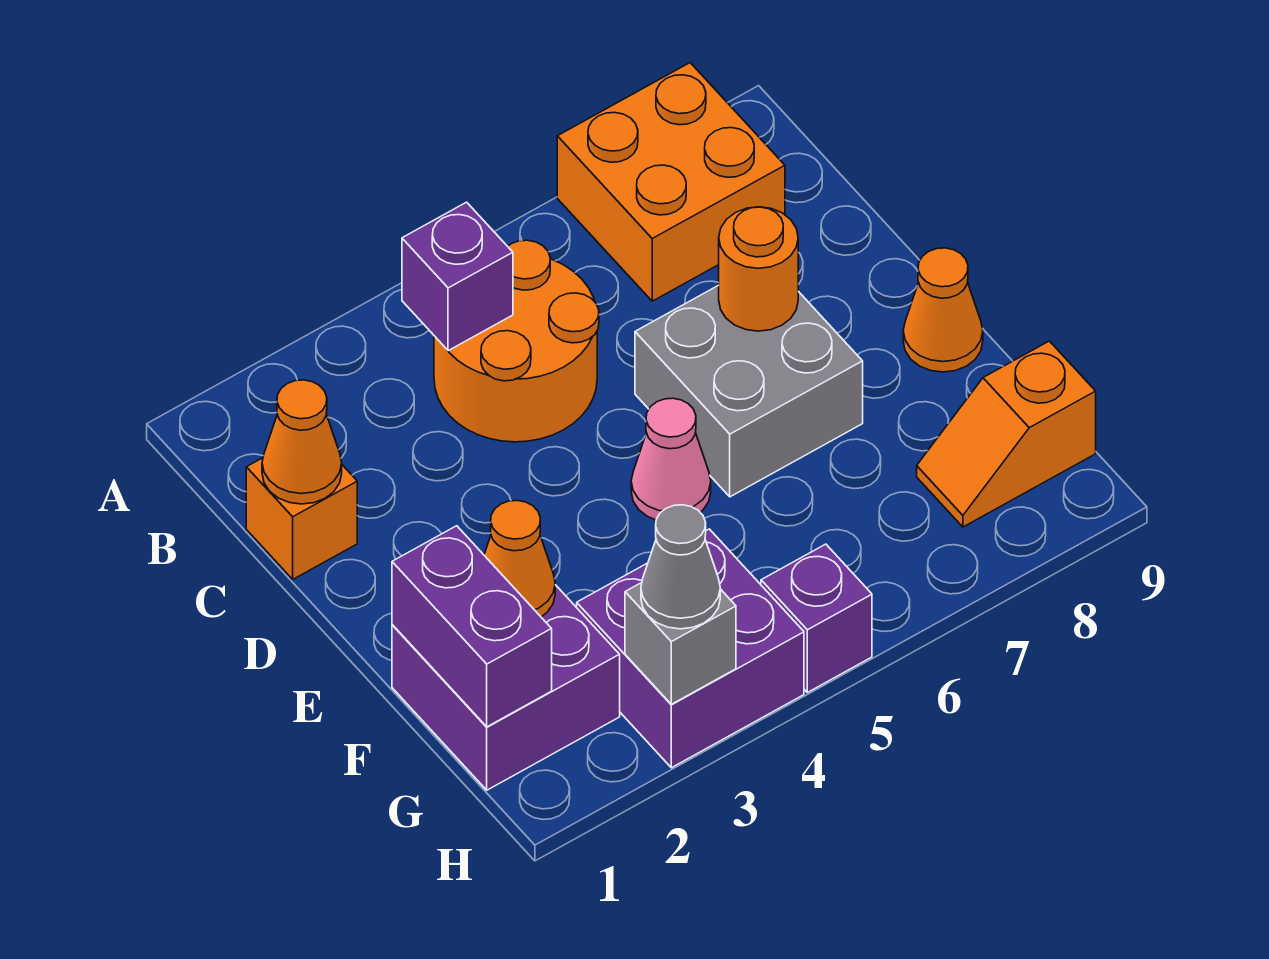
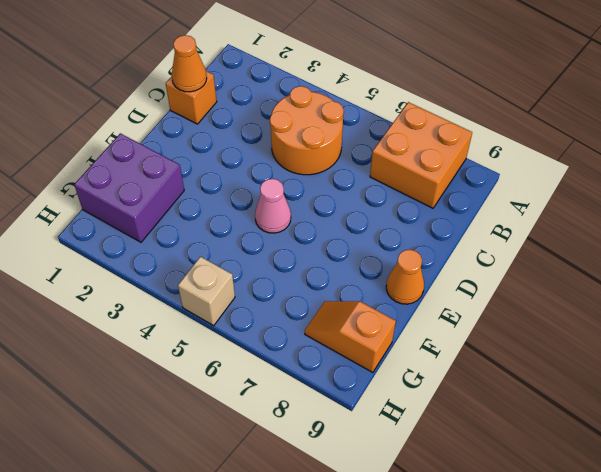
tan 1x1 brick [178,257,235,326] -> purple 1x1 brick [761,544,872,692]
none -> grey 2x2 brick [635,285,863,497]
none -> purple 2x2 brick [577,529,804,768]
none -> purple 1x1 brick [402,202,513,351]

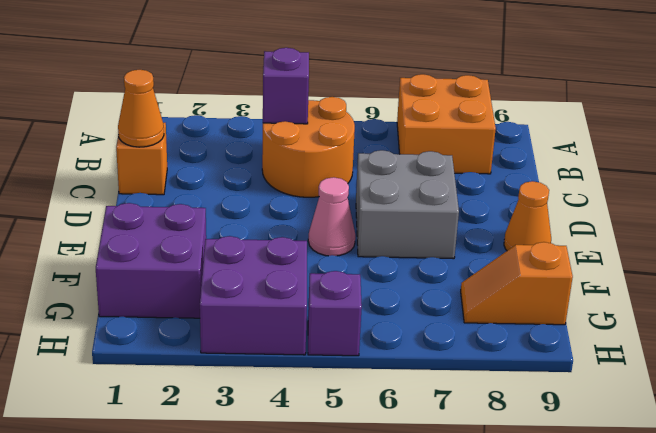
none -> orange 1x1 round brick [719,207,798,331]
none -> purple 1x2 brick [392,526,552,727]
none -> orange 1x1 cone [484,500,555,617]

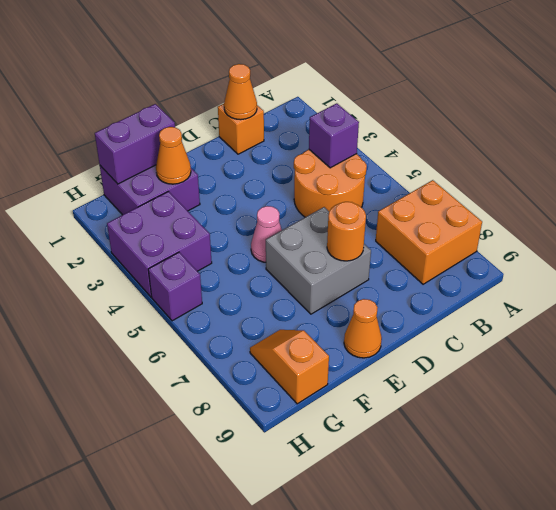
none -> grey 1x1 brick [625,583,736,704]
none -> grey 1x1 cone [641,505,720,629]

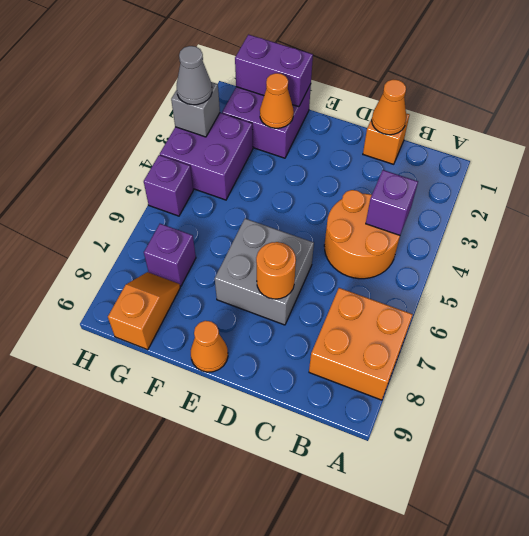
purple 1x1 brick [144,224,196,286] -> none
none -> pink 1x1 cone [631,398,711,520]

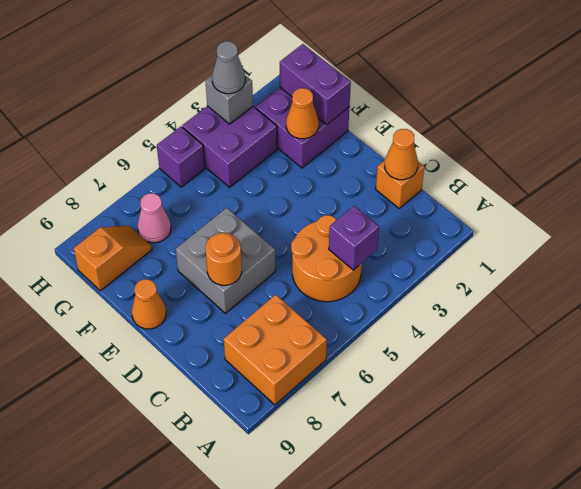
pink 1x1 cone [138,193,171,243] -> pink 1x1 cone moved to [631,398,711,520]

